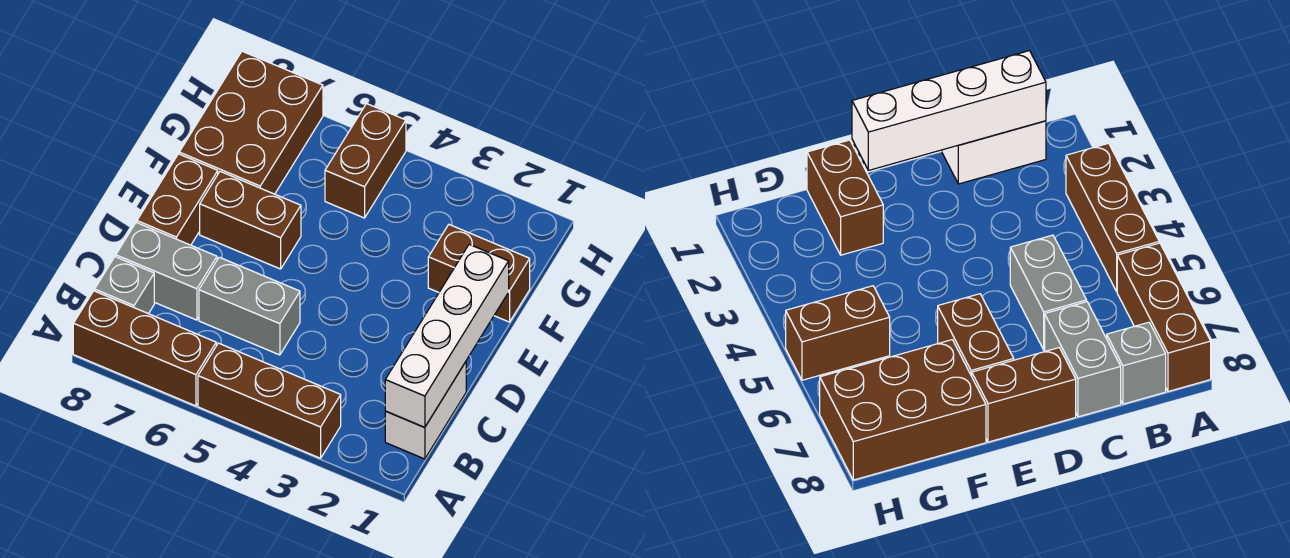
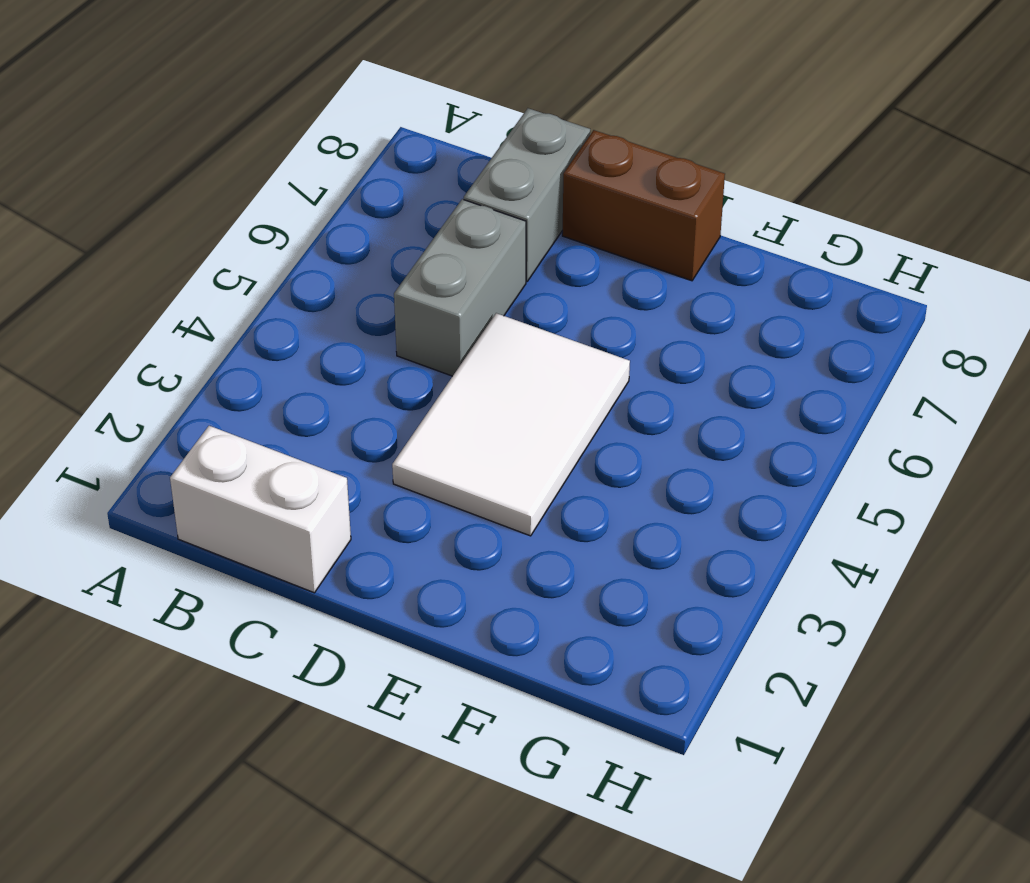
white 2x3 tile [392,313,630,536] -> none
none -> brown 1x3 brick [198,343,341,458]
none -> brown 1x3 brick [73,291,216,406]
none -> grey 1x1 brick [95,257,154,314]

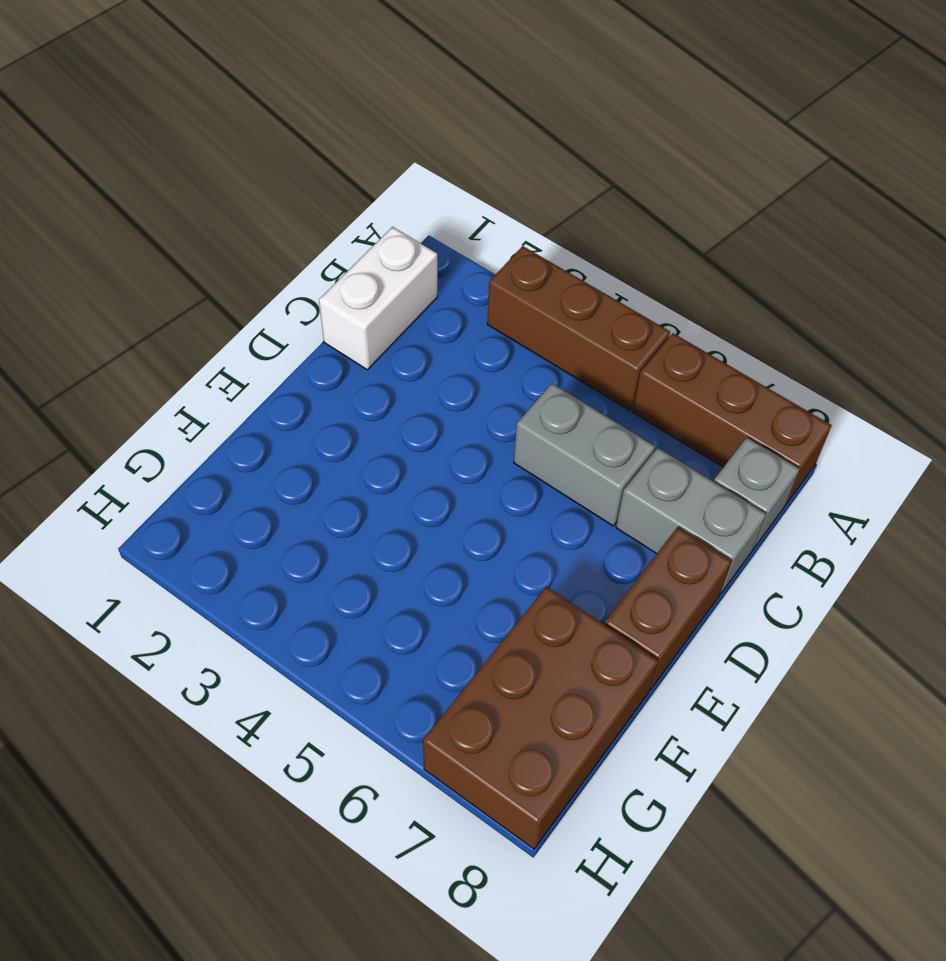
none -> brown 1x2 brick [200,171,301,269]
none -> brown 1x2 brick [428,225,530,322]
none -> brown 1x2 brick [325,104,406,218]

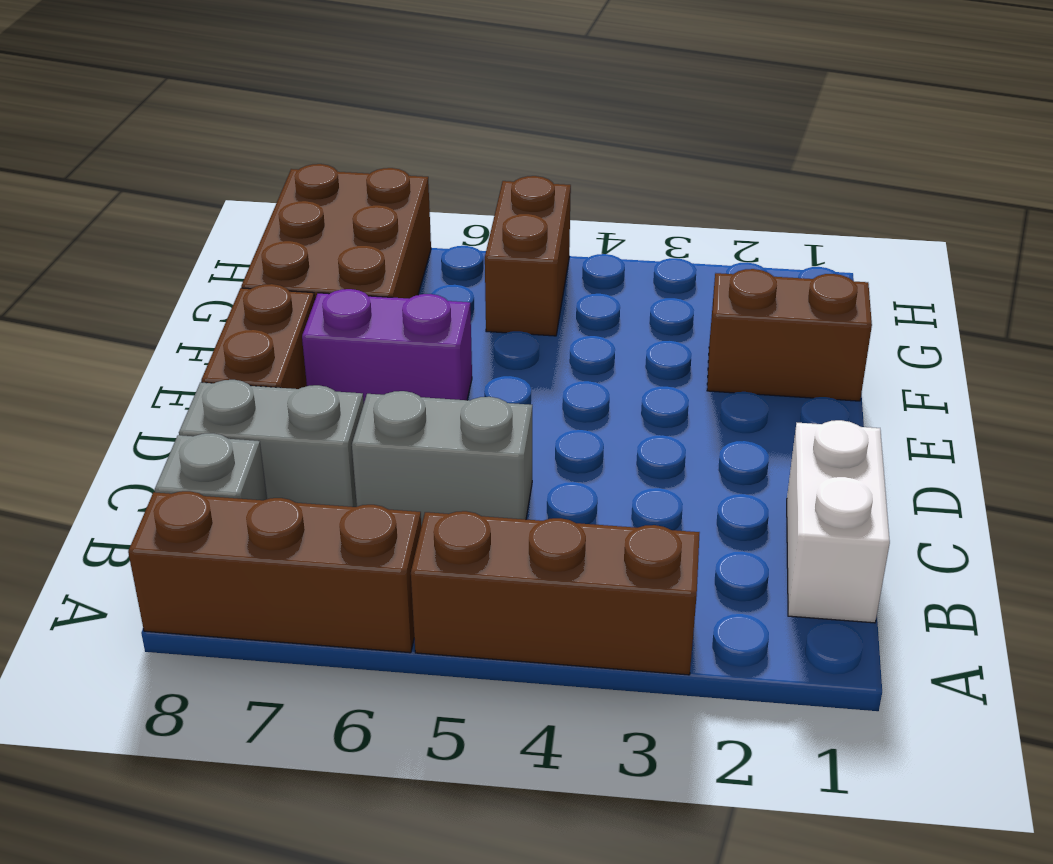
purple 1x2 brick [302,289,472,402] -> brown 1x2 brick [200,171,301,269]
none -> white 1x4 brick [385,244,509,427]

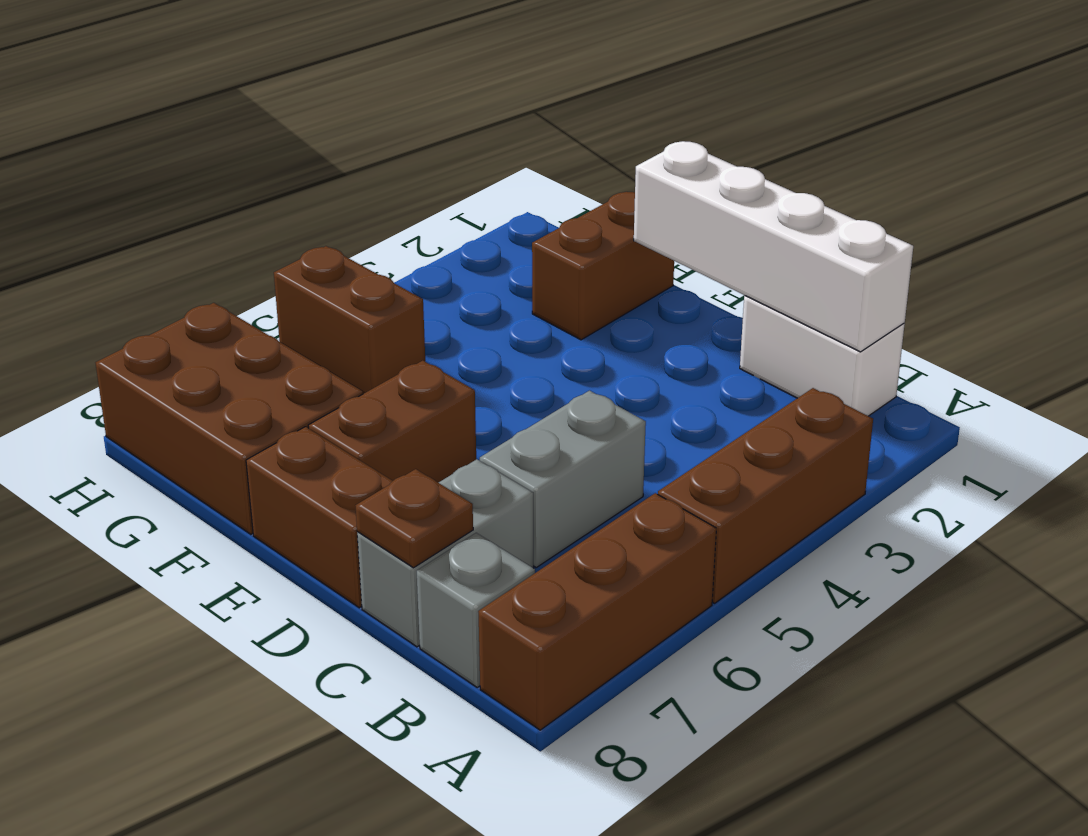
brown 1x1 plate [355,469,473,568] -> none

